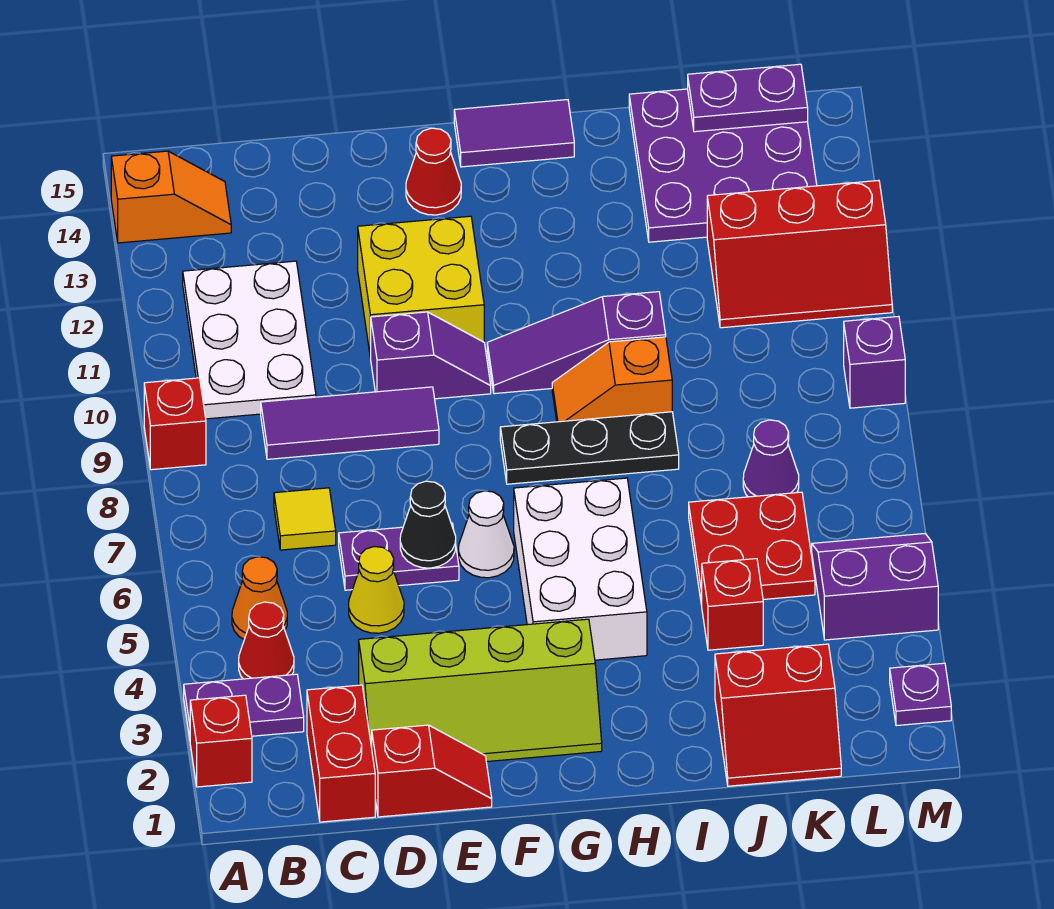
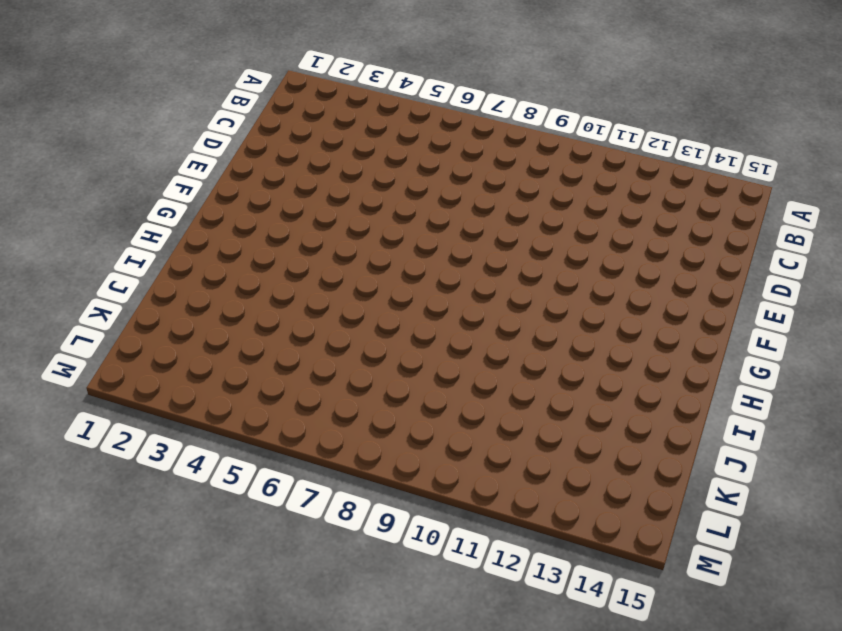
none -> red 1x1 brick [190,695,252,787]
none -> purple 1x2 plate [184,674,304,738]
none -> red 1x1 brick [144,378,206,470]
none -> orange 1x2 slope [111,151,231,243]

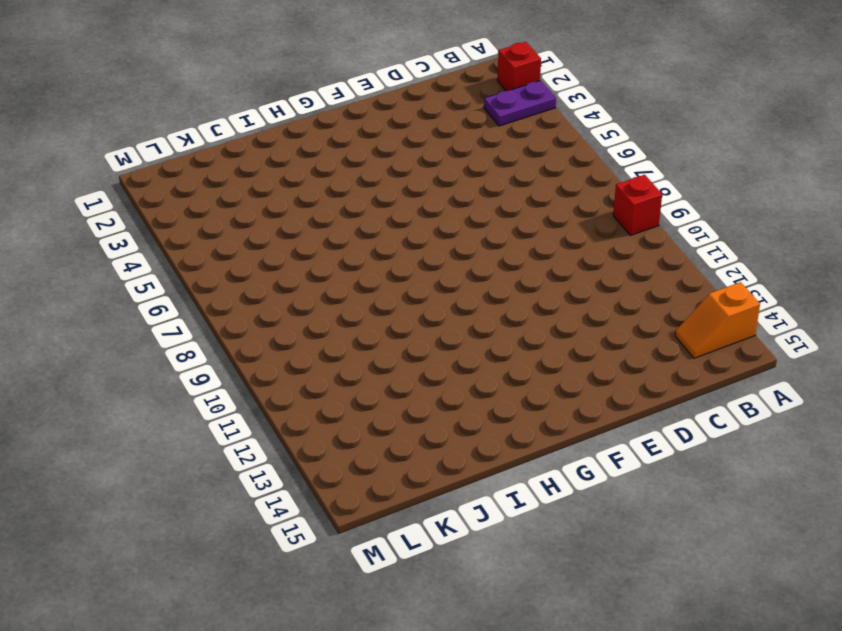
none -> red 1x1 cone [239,602,294,679]
none -> orange 1x1 cone [232,557,287,639]
none -> white 2x3 plate [183,261,316,419]
none -> red 1x2 brick [307,685,375,822]

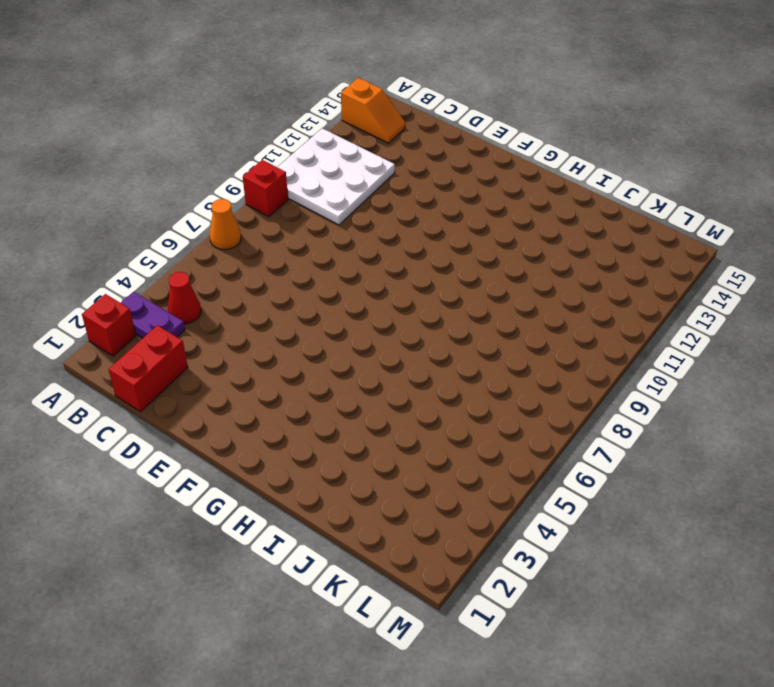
orange 1x1 cone [210,199,241,250] -> orange 1x1 cone moved to [232,557,287,639]
white 3x3 plate [277,128,395,225] -> white 2x3 plate [183,261,316,419]
none -> yellow 1x1 tile [274,488,336,550]
none -> purple 1x3 tile [261,387,439,459]
none -> red 1x2 slope [372,725,492,817]
none -> lime 2x4 slope [359,619,602,762]

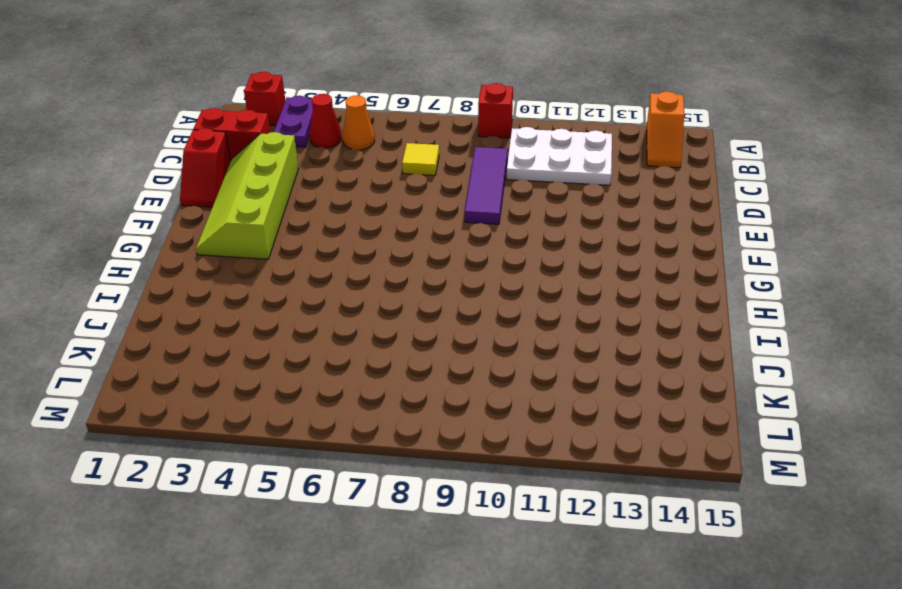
none -> yellow 1x1 cone [349,547,404,633]
none -> purple 1x2 plate [339,523,459,590]
none -> purple 1x2 slope [371,312,491,399]
none -> yellow 2x2 brick [358,216,484,358]

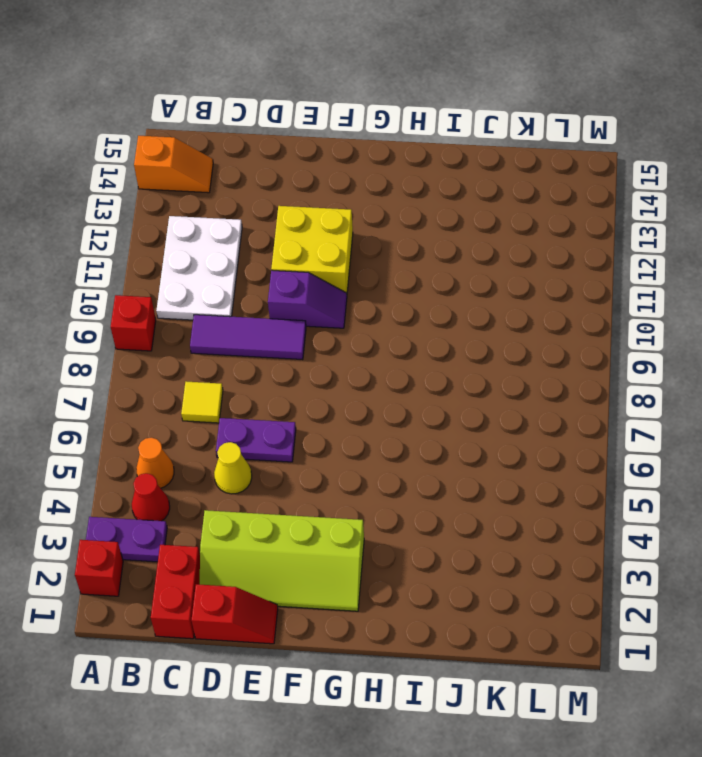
none -> white 1x1 cone [459,491,514,578]
none -> red 1x1 cone [406,128,461,215]
none -> white 2x3 brick [514,478,647,660]
none -> black 1x3 plate [500,412,679,484]

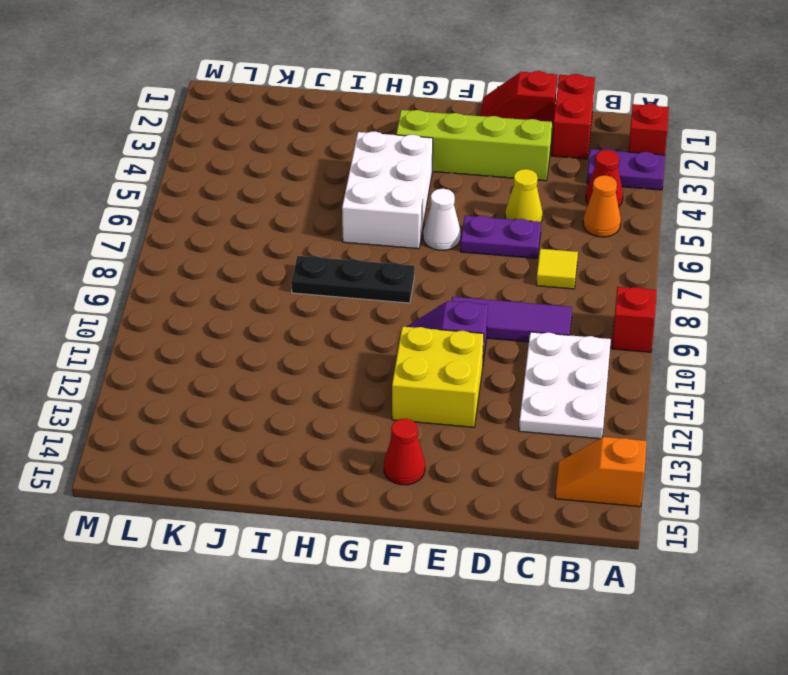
none -> purple 1x3 slope [487,292,666,394]
none -> purple 1x2 tile [454,100,574,167]
none -> orange 1x2 slope [552,337,672,422]
none -> red 2x2 slope [715,644,841,786]

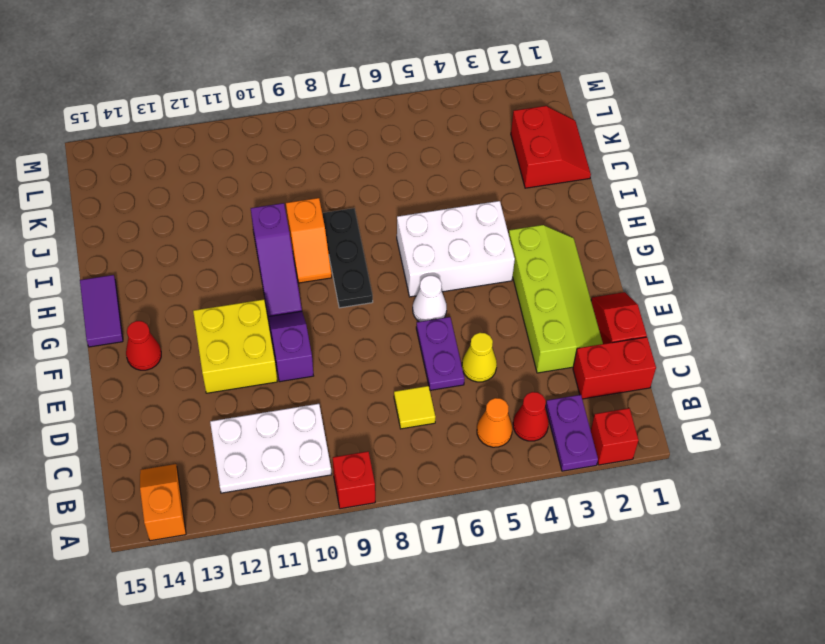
none -> purple 1x3 tile [261,387,439,459]
none -> red 1x1 brick [701,559,763,650]
none -> red 2x2 plate [689,492,815,605]
none -> purple 3x3 plate [629,89,817,242]

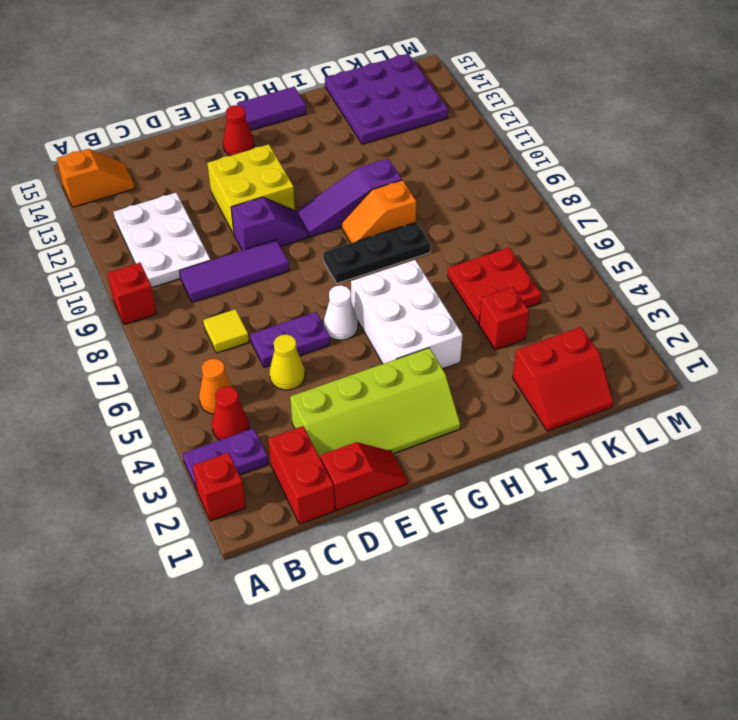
none -> purple 1x1 cone [743,420,799,497]
none -> red 2x3 slope [707,180,892,328]
none -> purple 2x2 slope [812,534,938,640]
none -> purple 1x1 plate [890,663,951,726]

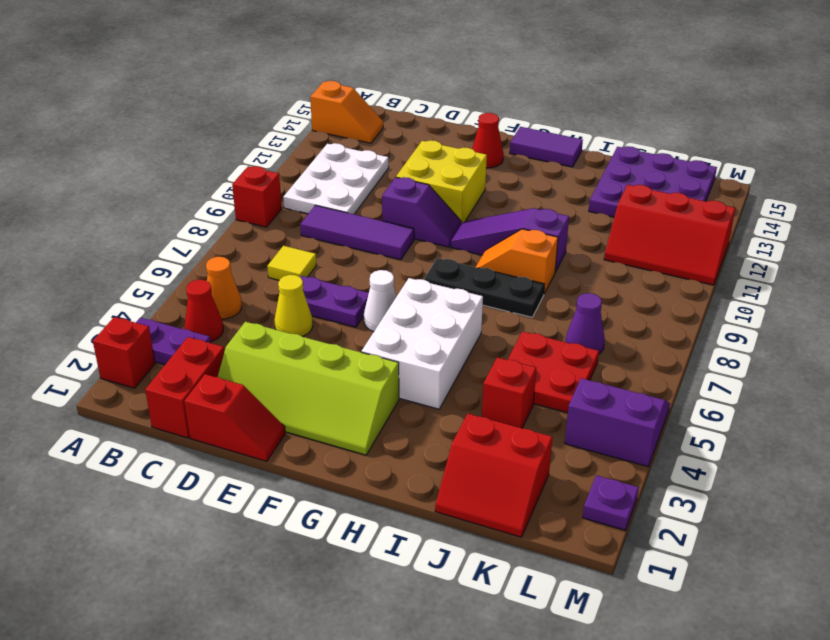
none -> purple 1x1 brick [844,316,905,408]
none -> black 1x1 cone [400,481,456,568]
none -> purple 1x2 plate [688,64,808,132]

